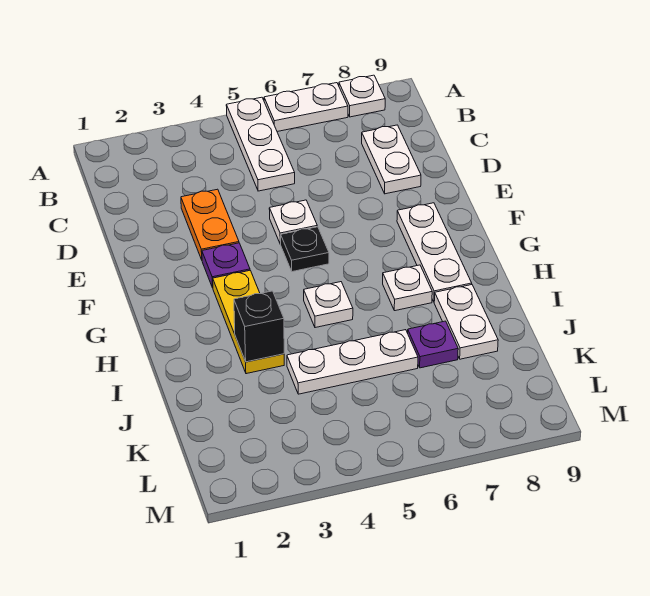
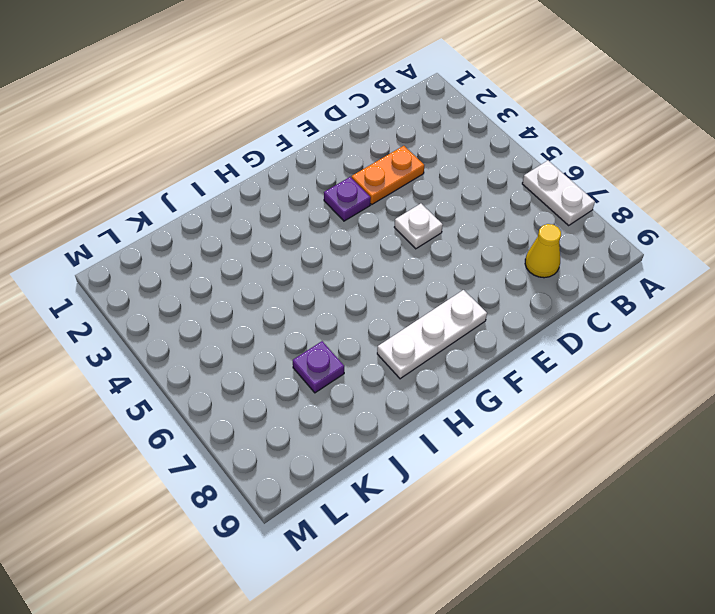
yellow 1x1 cone [525,224,561,278] -> white 1x2 plate [362,125,421,194]
none -> white 1x3 plate [226,97,295,191]
none -> white 1x1 plate [339,75,385,117]
none -> black 1x1 plate [281,227,329,272]

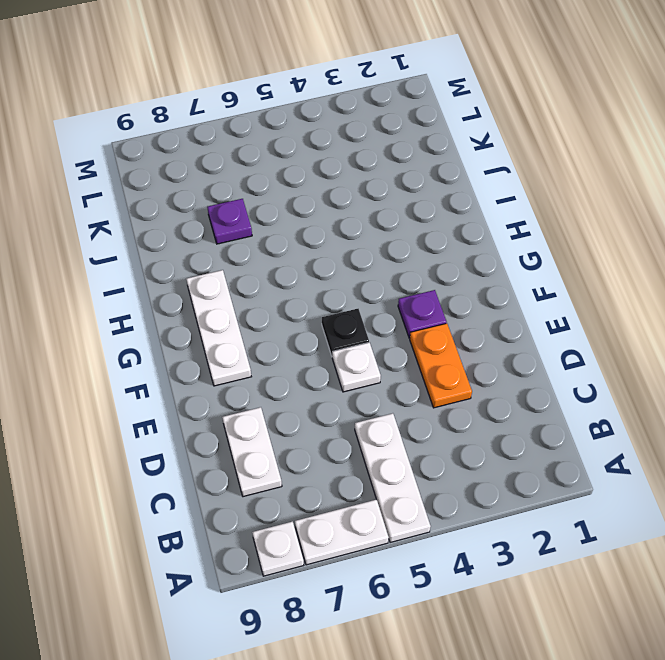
none -> yellow 1x3 plate [213,271,284,374]
none -> white 1x1 plate [304,282,353,328]
none -> white 1x1 plate [383,265,432,311]

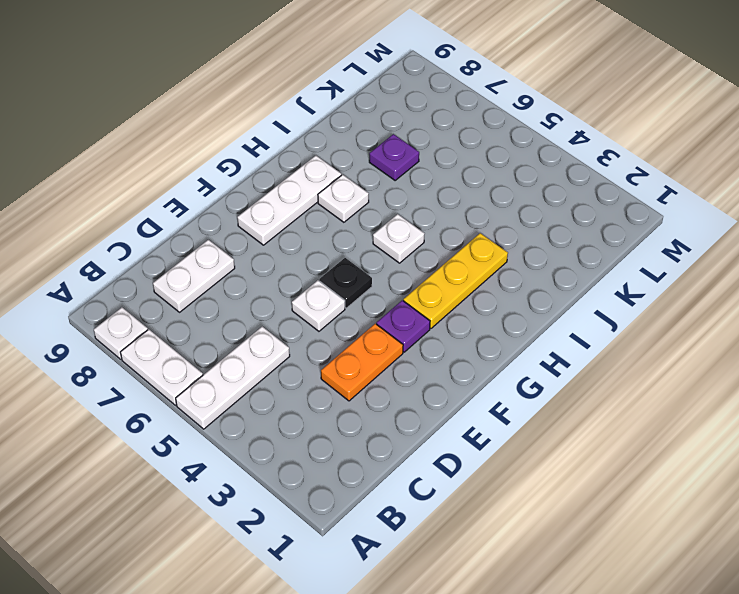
none -> white 1x2 plate [434,285,498,359]
none -> white 1x3 plate [287,330,418,394]
none -> black 1x1 brick [234,291,284,362]

